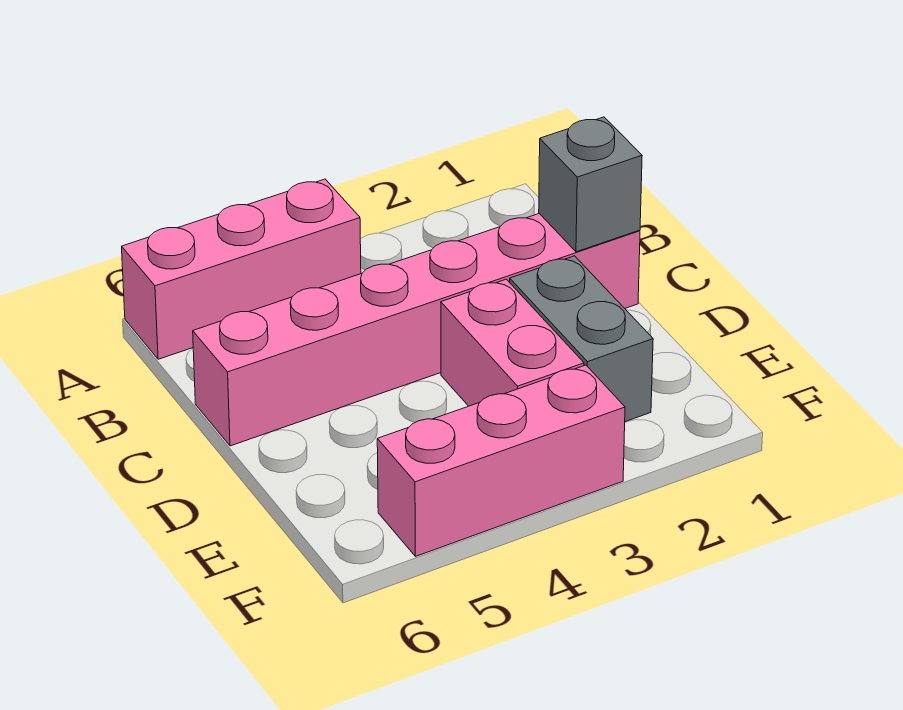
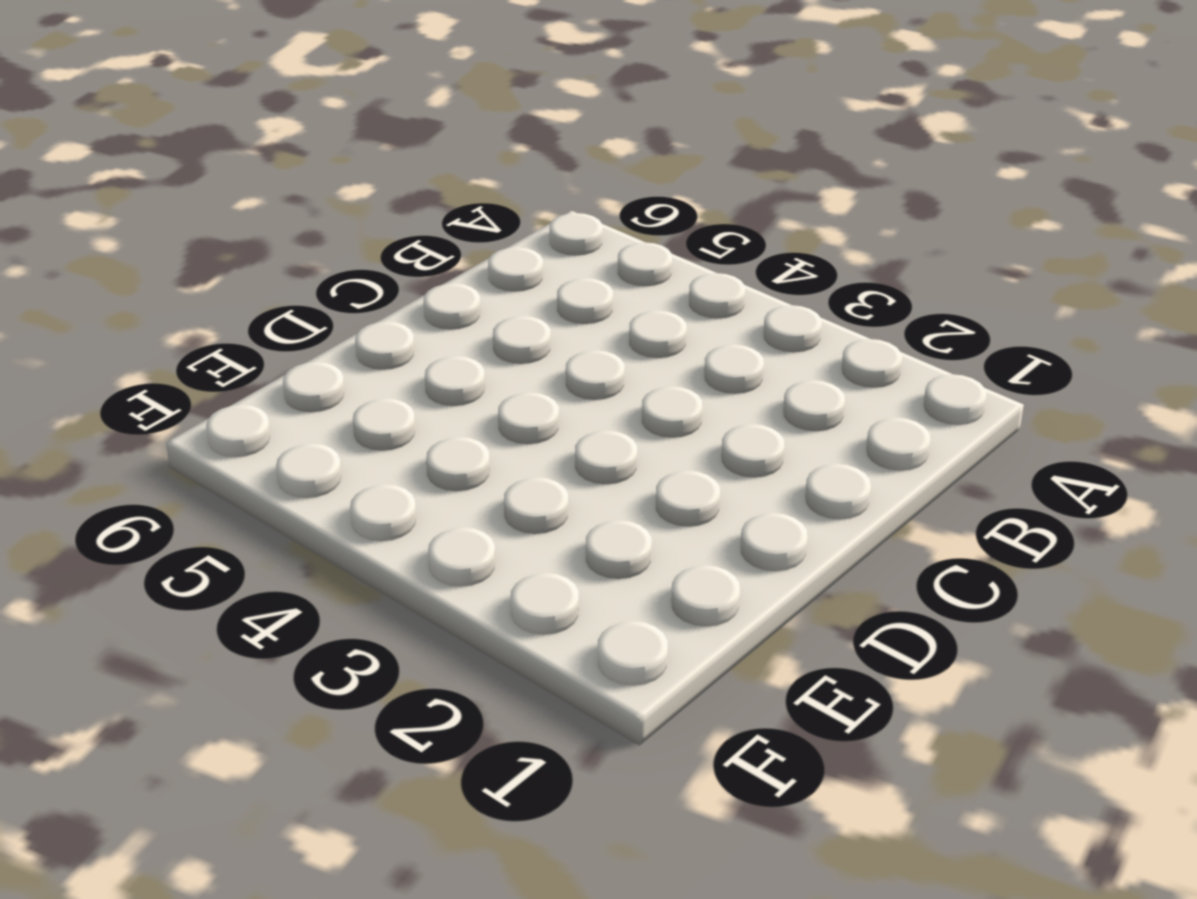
none -> pink 1x3 brick [122,179,361,359]
none -> pink 1x6 brick [193,214,640,446]

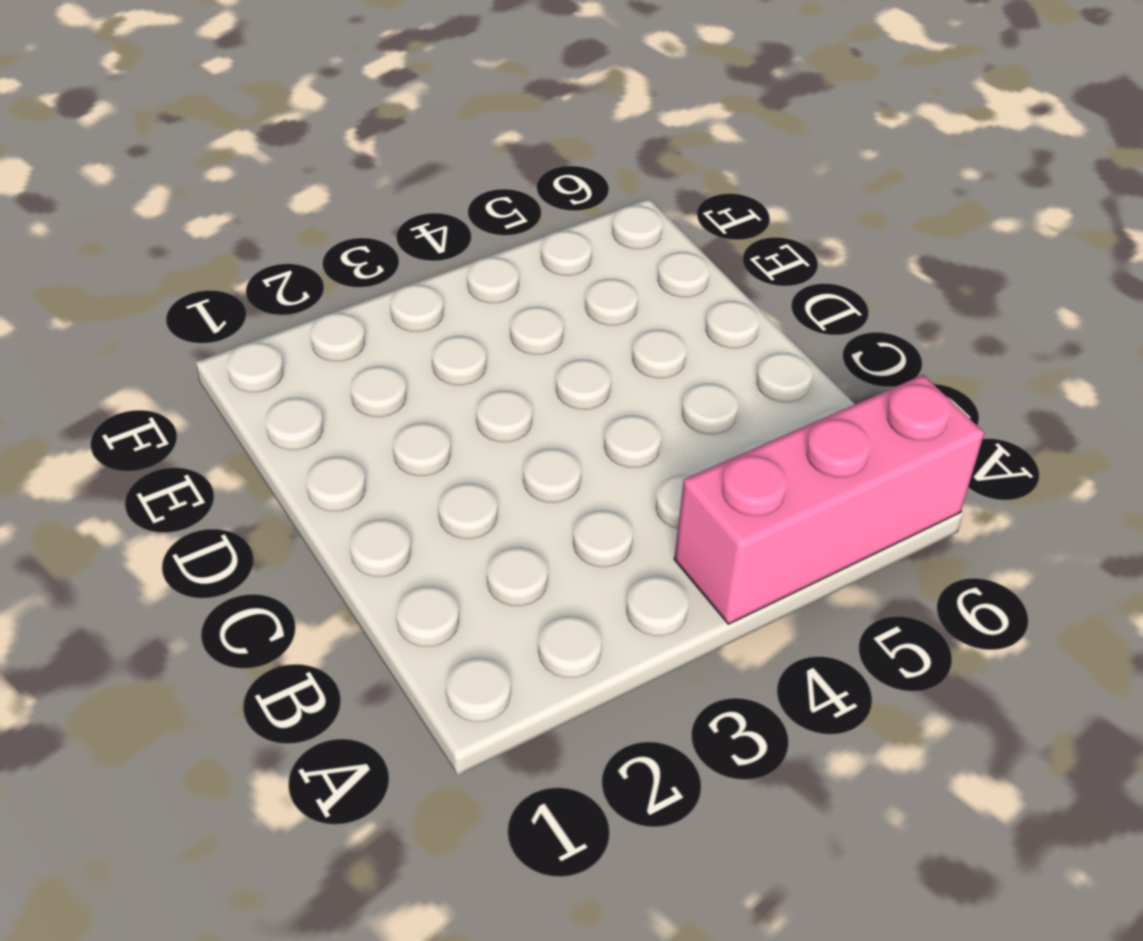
none -> pink 1x6 brick [193,214,640,446]
none -> grey 1x2 brick [510,256,653,422]

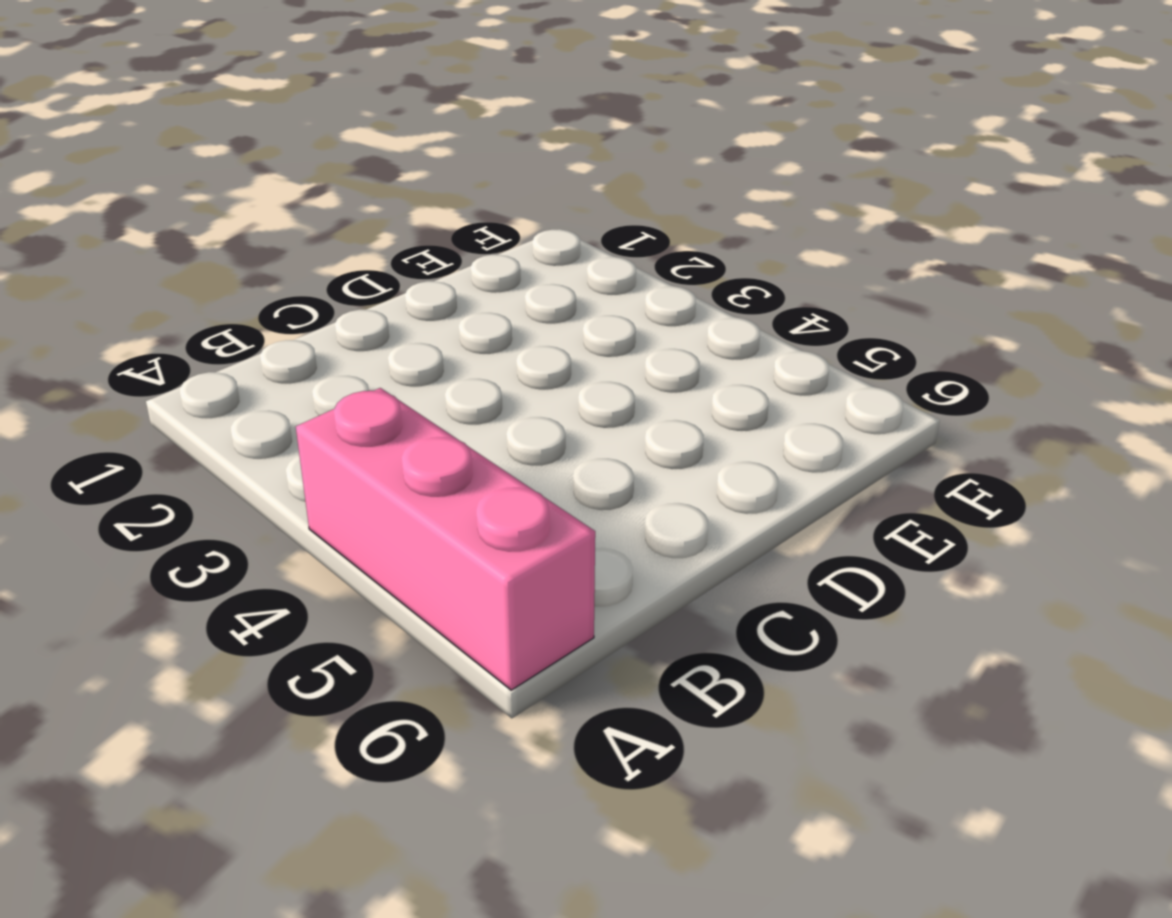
none -> pink 1x6 brick [193,214,640,446]
none -> grey 1x2 brick [510,256,653,422]

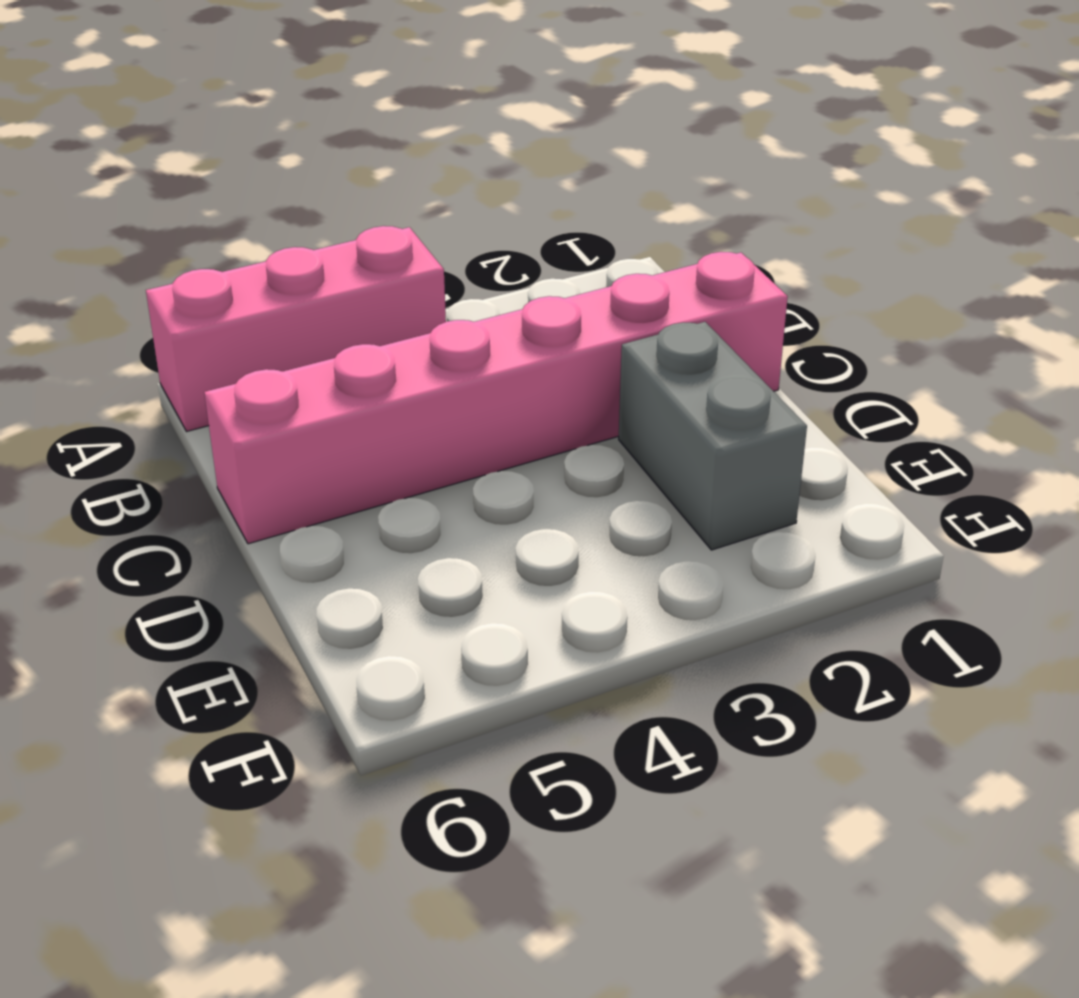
none -> pink 1x2 brick [441,279,584,406]
none -> pink 1x3 brick [377,365,625,556]

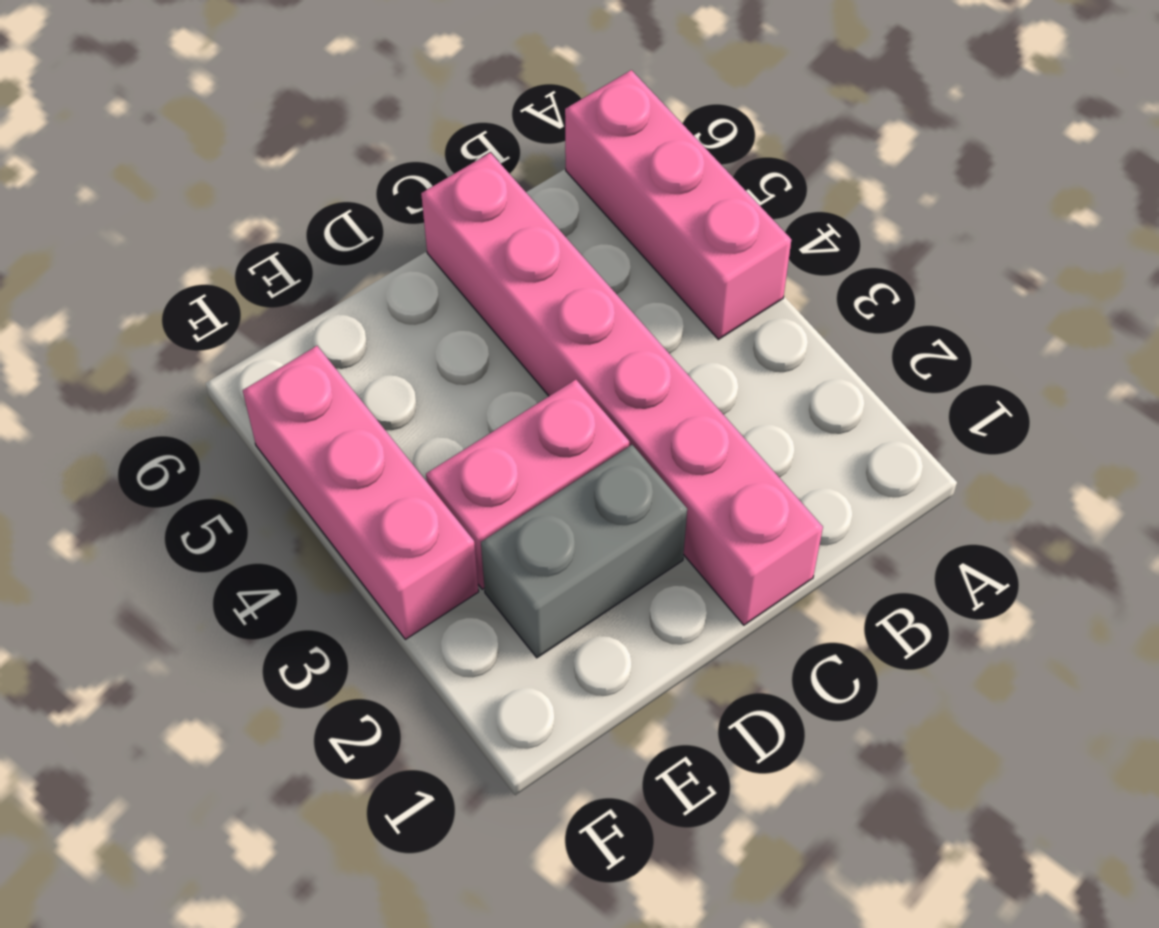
none -> grey 1x1 brick [539,117,642,252]

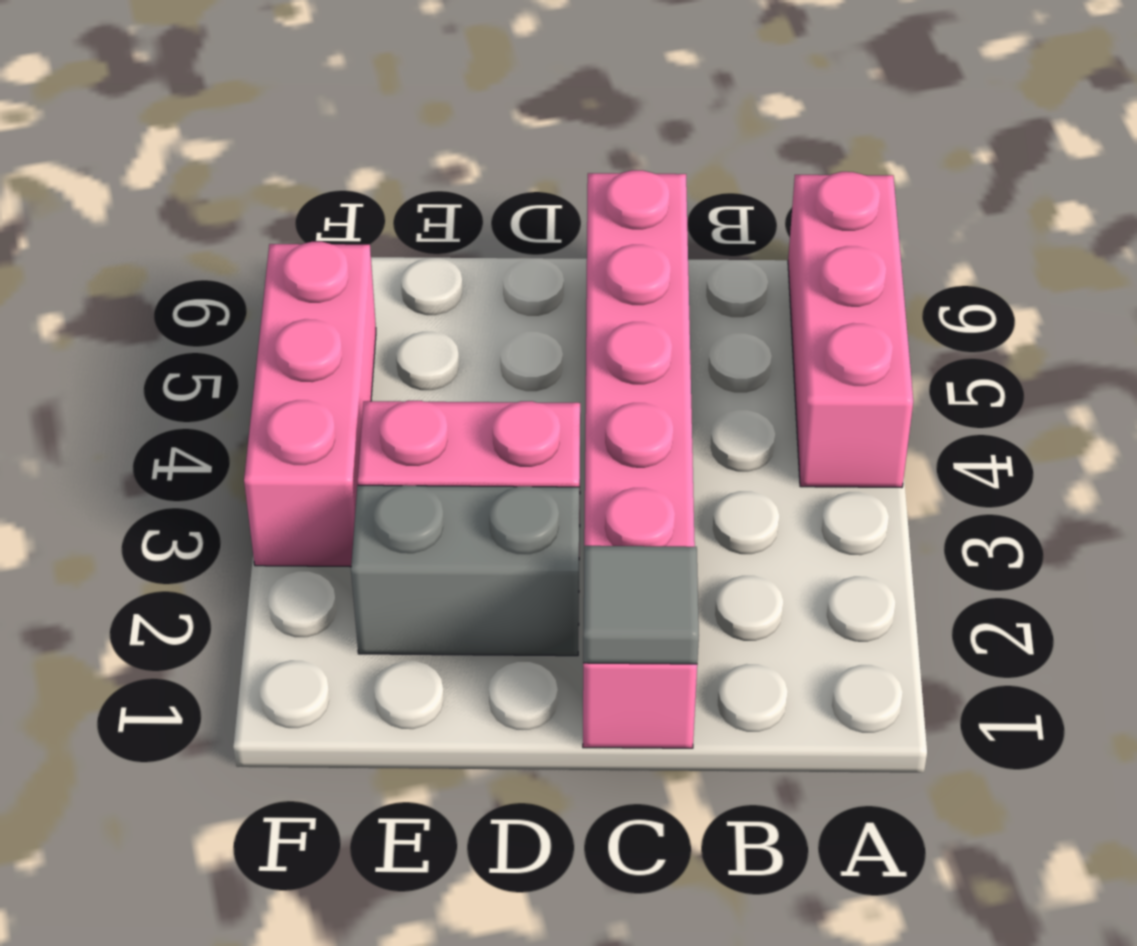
grey 1x1 tile [583,546,699,664] -> grey 1x1 brick [539,117,642,252]

